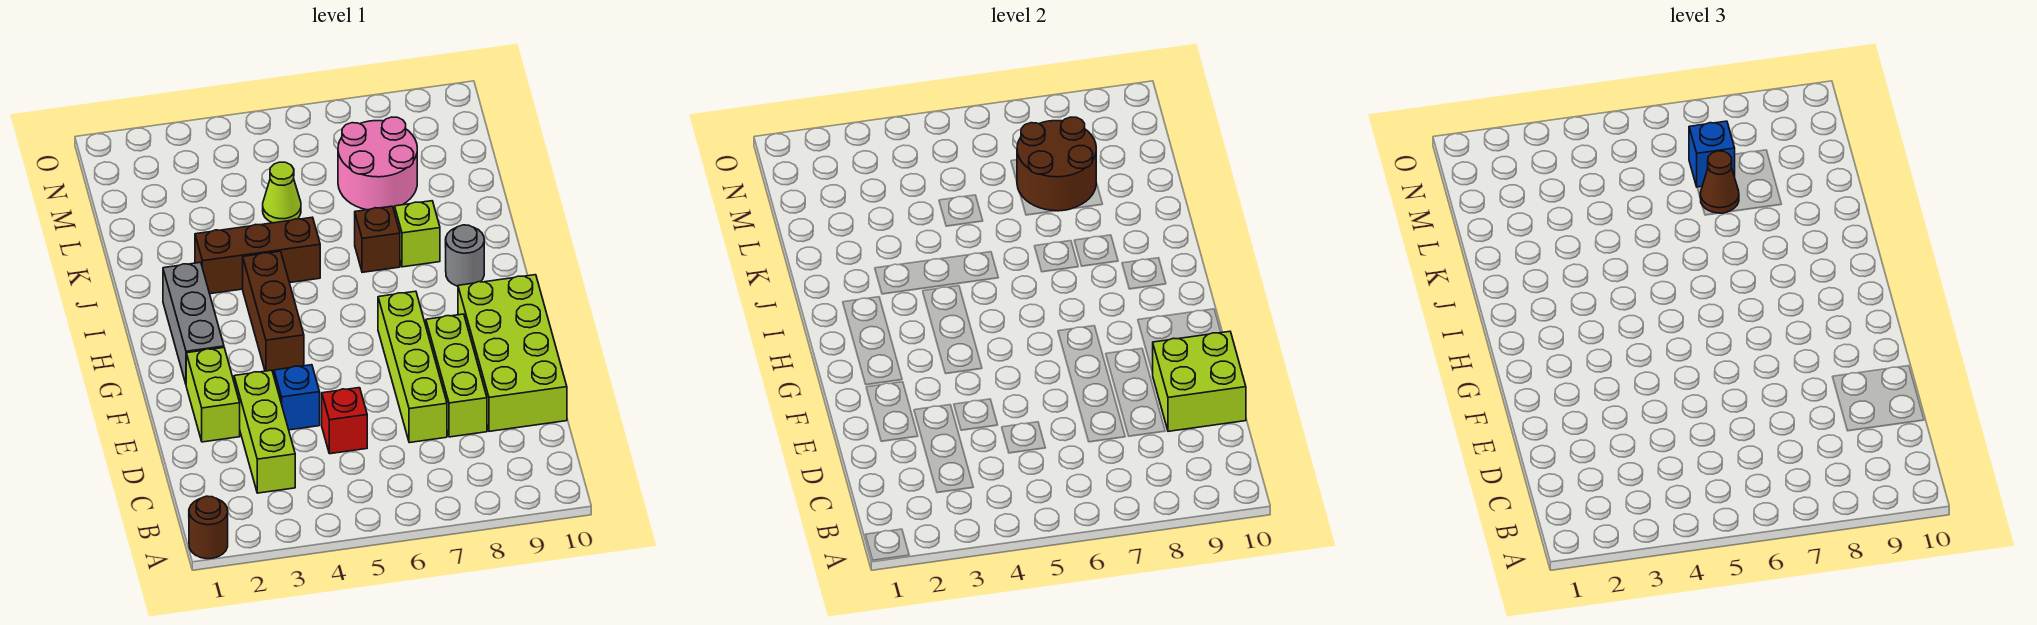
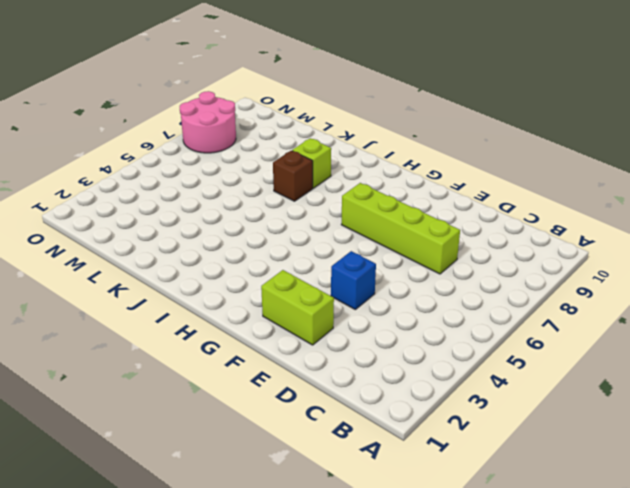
pink 2x2 round brick [180,91,236,153] -> pink 2x2 round brick moved to [338,117,417,210]
none -> brown 1x1 round brick [189,496,228,559]
none -> lime 1x3 brick [234,370,295,493]
none -> red 1x1 brick [322,388,367,454]

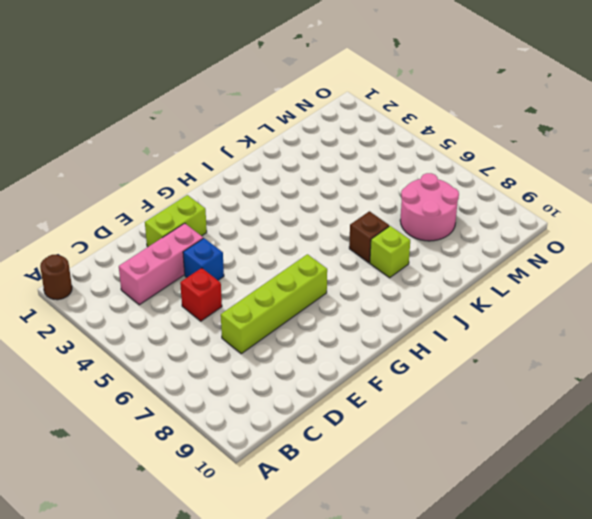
pink 1x3 brick [119,223,203,305] -> lime 1x3 brick [234,370,295,493]
none -> lime 1x3 brick [426,314,487,437]
none -> lime 2x4 brick [458,275,567,431]
none -> grey 1x3 brick [163,262,224,384]

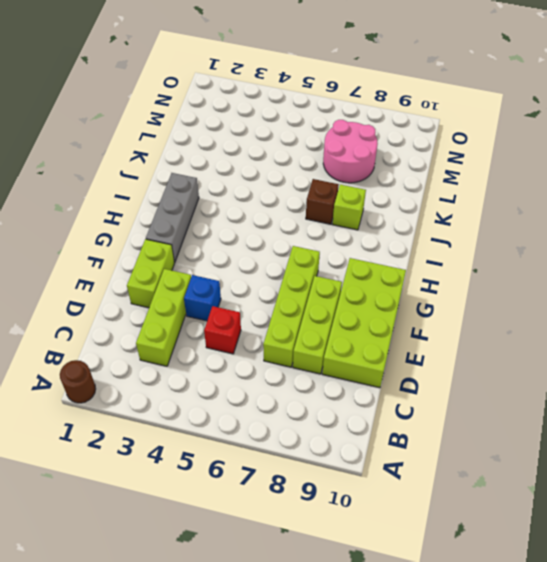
none -> brown 1x3 brick [243,251,304,373]
none -> grey 1x1 round brick [445,225,484,286]
none -> brown 1x3 brick [195,217,320,294]

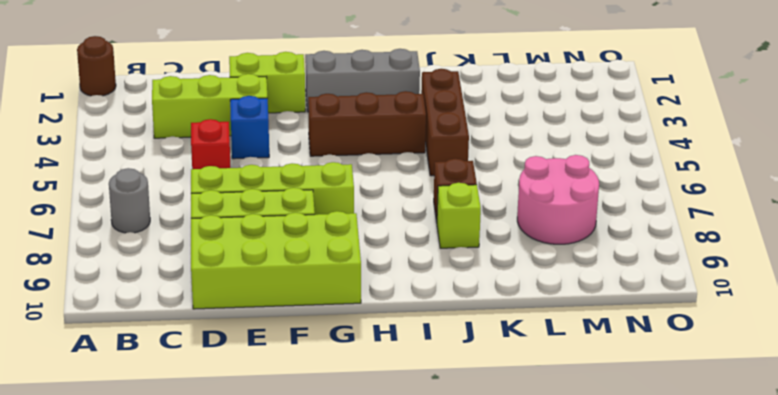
grey 1x1 round brick [109,168,150,233] -> grey 1x1 round brick moved to [445,225,484,286]
none -> lime 1x1 cone [263,162,301,223]
none -> lime 2x2 brick [1153,331,1246,431]
none -> brown 2x2 round brick [1017,117,1096,211]

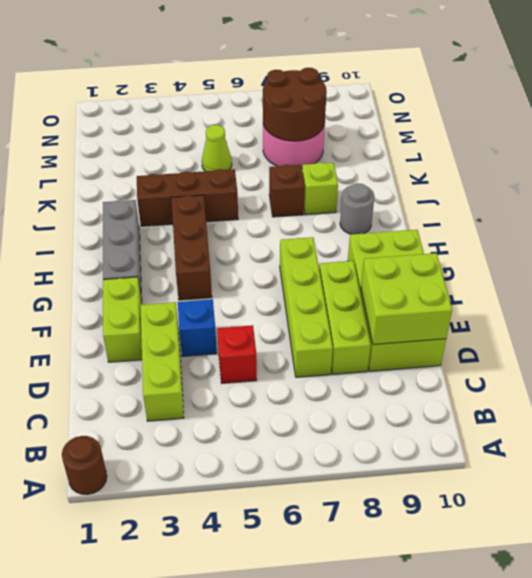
none -> brown 1x1 cone [1700,151,1739,213]
none -> blue 1x1 brick [1689,121,1735,187]

